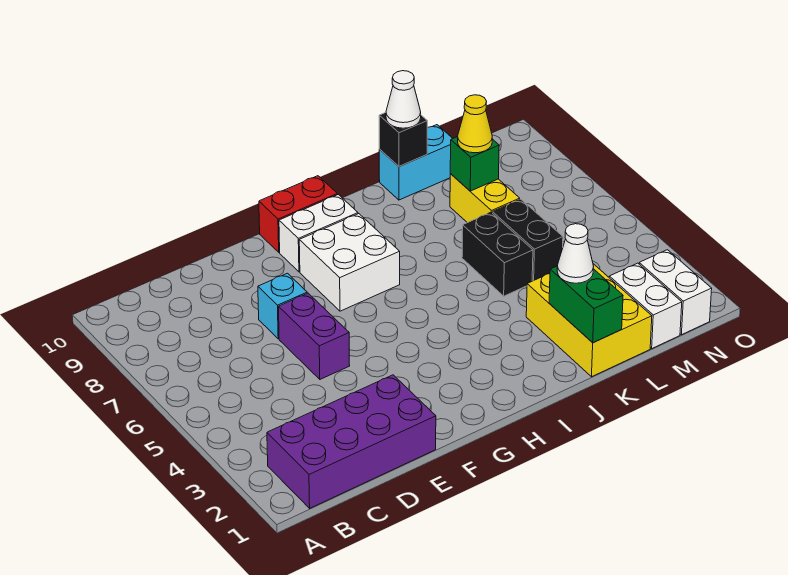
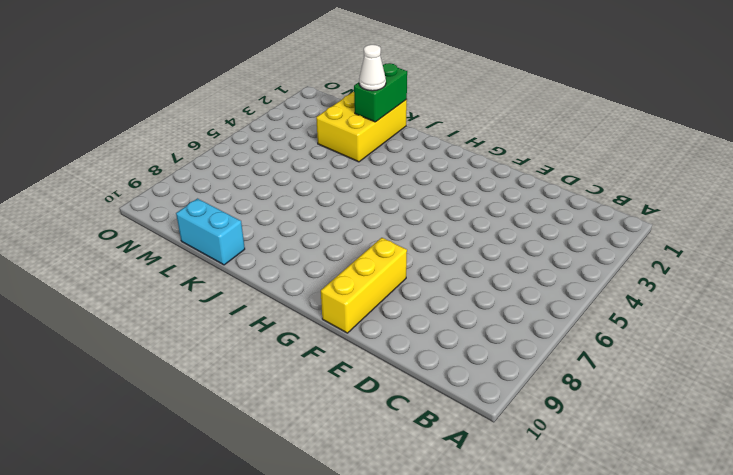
yellow 1x3 brick [321,238,407,333] -> none
none -> purple 2x4 brick [267,375,436,508]
none -> purple 1x2 brick [279,293,350,379]
none -> cyan 1x1 brick [258,273,307,339]

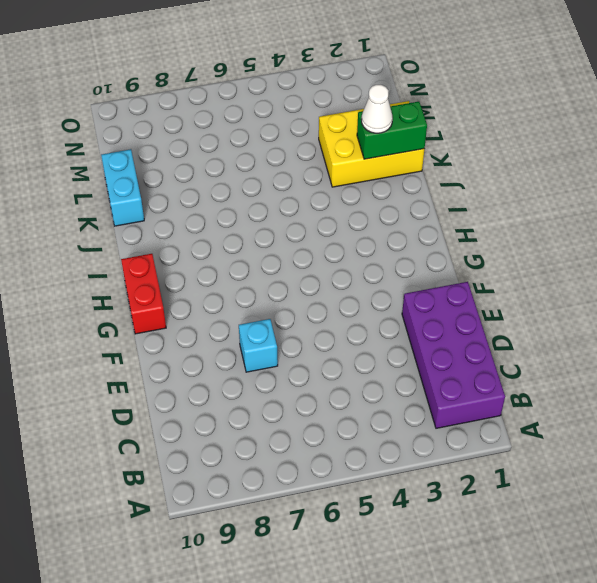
none -> purple 1x2 brick [279,293,350,379]
none -> white 2x2 brick [299,214,400,311]
none -> white 1x2 brick [279,195,358,272]

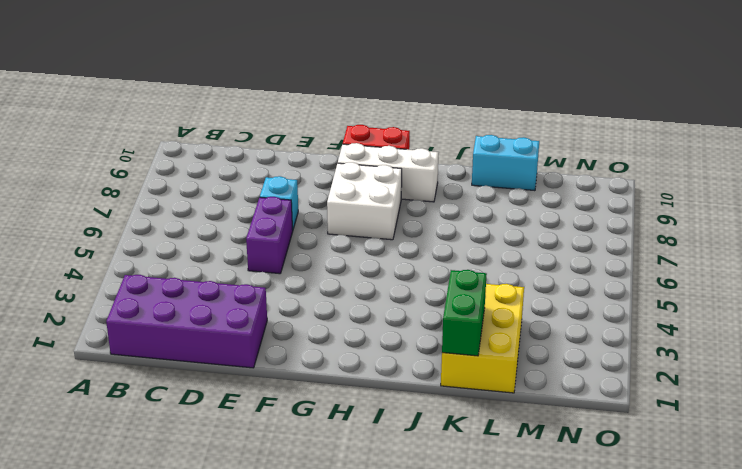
white 1x3 brick [338,143,439,202] -> white 1x2 brick [279,195,358,272]
none -> black 1x2 brick [462,212,533,296]
none -> black 1x2 brick [492,199,563,281]
none -> yellow 1x2 brick [450,174,520,223]

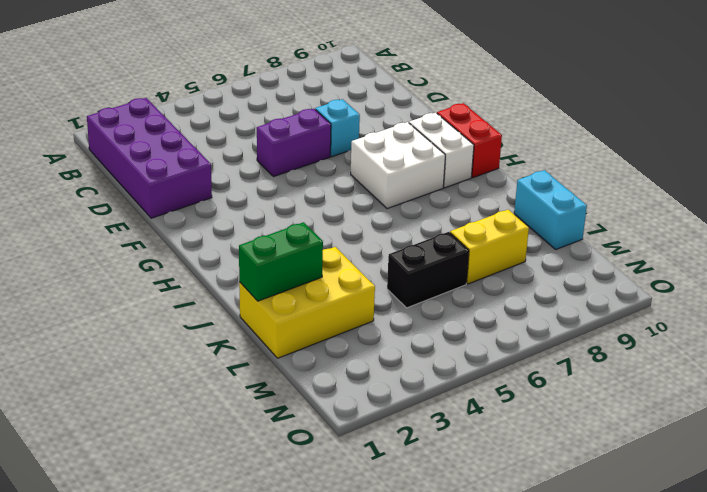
none -> black 1x2 brick [462,212,533,296]
none -> white 1x2 brick [609,263,682,348]
none -> white 1x2 brick [639,250,712,335]

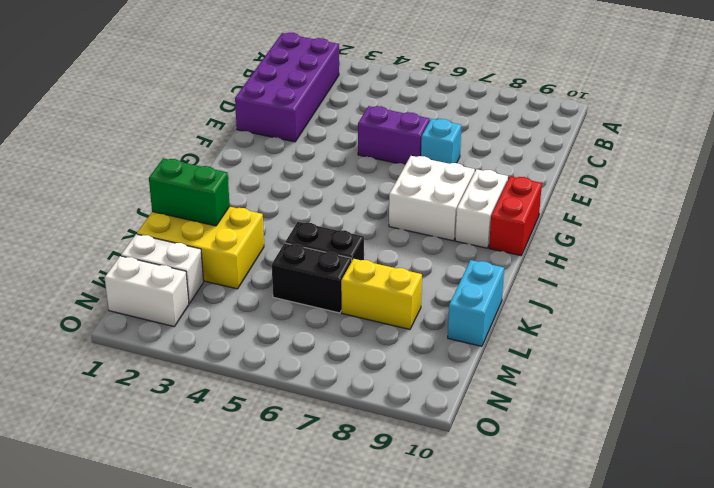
none -> black 1x1 brick [379,113,427,166]
none -> green 1x1 brick [450,137,499,191]
none -> white 1x1 cone [557,224,594,283]

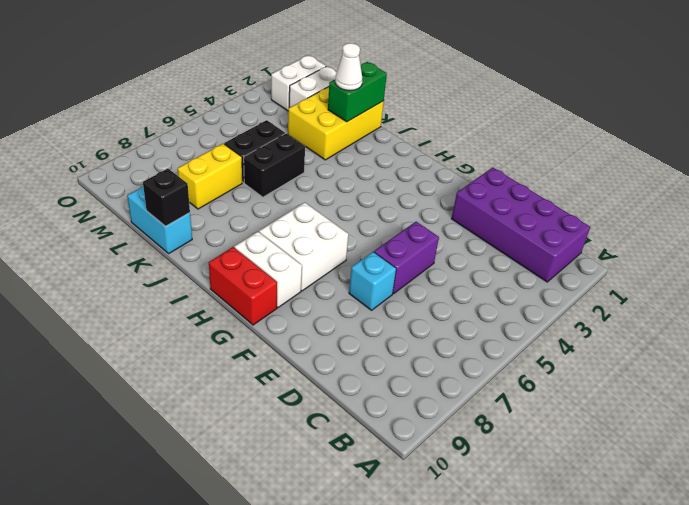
none -> green 1x1 brick [450,137,499,191]
none -> white 1x1 cone [386,71,421,128]
none -> yellow 1x1 cone [458,95,492,153]

